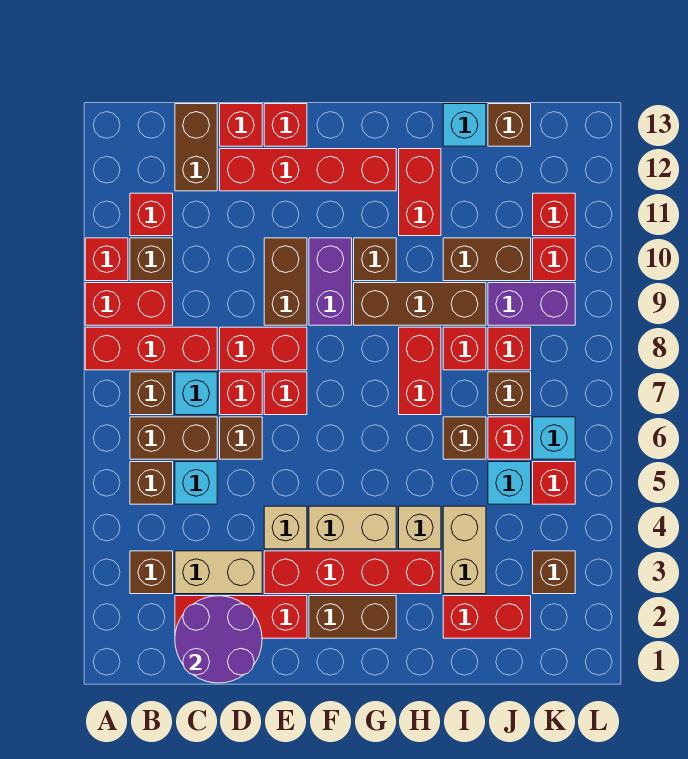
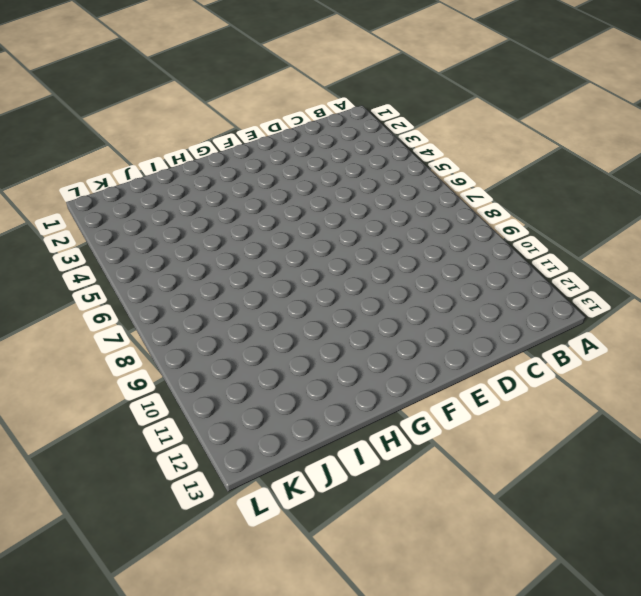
none -> red 1x3 brick [85,327,217,370]
none -> red 1x2 brick [85,283,173,325]
none -> red 1x1 brick [85,238,128,281]
none -> brown 1x1 brick [130,551,173,594]

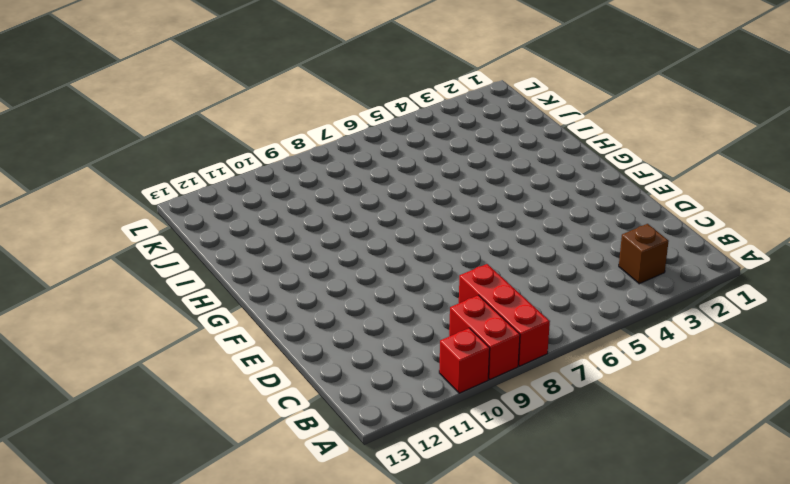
none -> brown 1x1 brick [130,462,173,504]
none -> brown 1x2 brick [130,417,217,459]
none -> brown 1x1 brick [130,372,173,415]
none -> brown 1x1 brick [130,238,173,281]

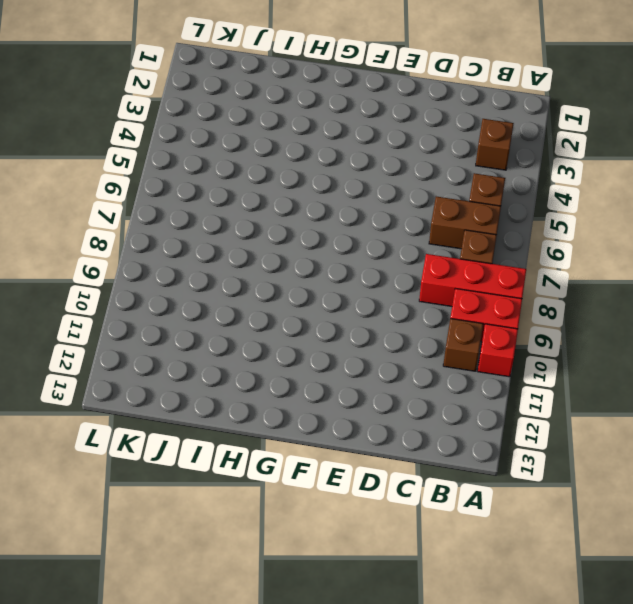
none -> red 1x1 brick [130,193,173,236]
none -> red 1x3 brick [175,596,307,638]
none -> tan 1x2 brick [175,551,262,594]
none -> cyan 1x1 brick [175,462,217,504]

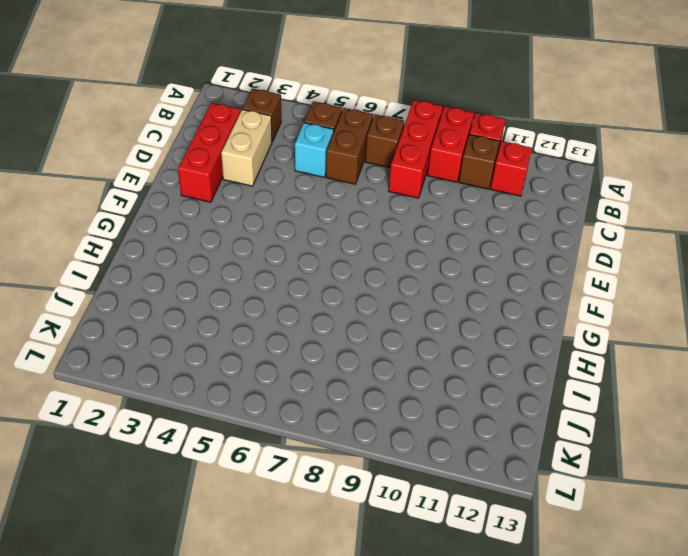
none -> cyan 1x1 brick [175,372,217,415]
none -> brown 1x2 brick [175,104,217,191]
none -> brown 1x1 brick [220,417,262,459]
none -> red 1x1 brick [220,372,262,415]

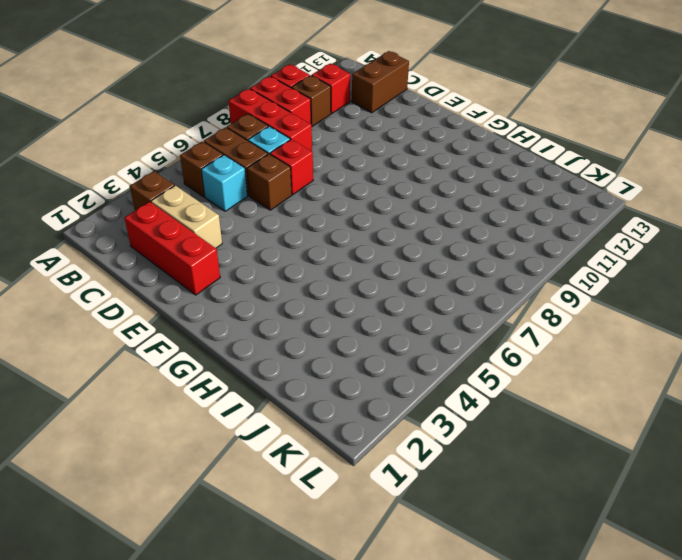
none -> red 1x2 brick [220,327,307,370]
none -> red 1x4 brick [220,149,396,191]
none -> red 1x1 brick [220,104,262,146]
none -> red 1x4 brick [264,551,441,594]

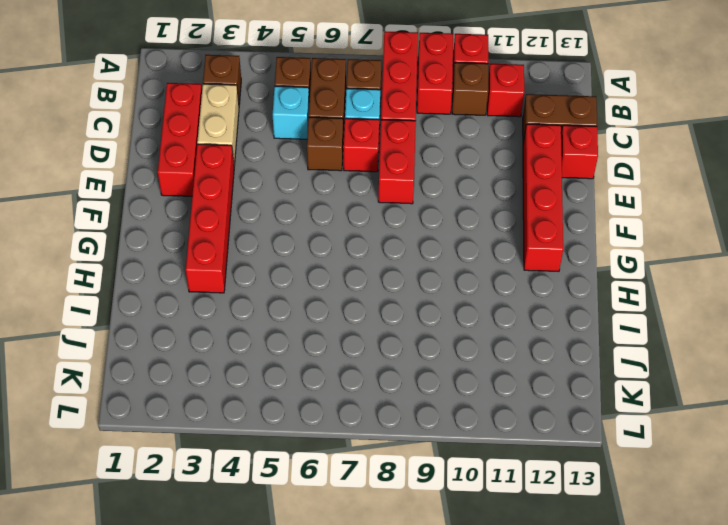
none -> tan 1x1 brick [264,506,307,549]
none -> red 1x1 brick [264,372,307,415]
none -> brown 1x2 brick [264,238,307,325]
none -> red 1x1 brick [264,104,307,146]

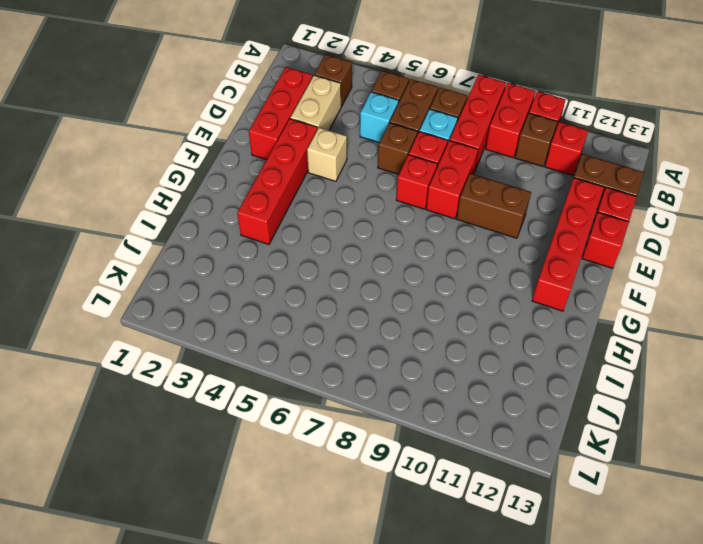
none -> brown 1x2 brick [309,596,396,638]
none -> tan 1x2 brick [309,506,396,549]
none -> purple 1x2 brick [309,238,352,325]
none -> brown 1x3 brick [354,283,486,325]

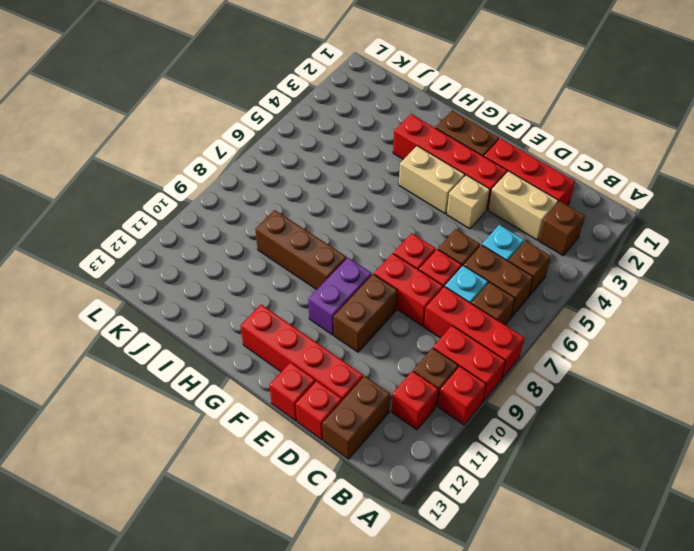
none -> brown 1x1 brick [354,238,396,281]
none -> tan 1x1 brick [399,506,441,549]
none -> red 1x2 brick [399,327,441,415]
none -> red 1x2 brick [399,149,441,236]

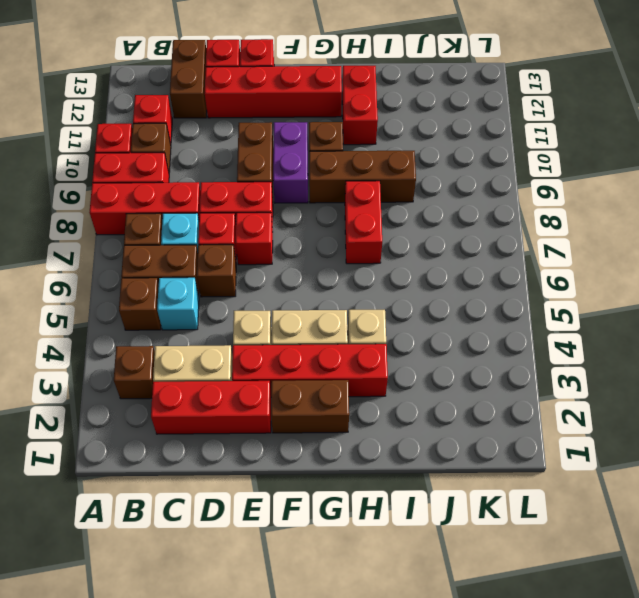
none -> red 1x2 brick [443,596,531,638]
none -> tan 1x2 brick [443,506,486,594]
none -> brown 1x1 brick [443,417,486,459]
none -> red 1x1 brick [443,327,486,370]

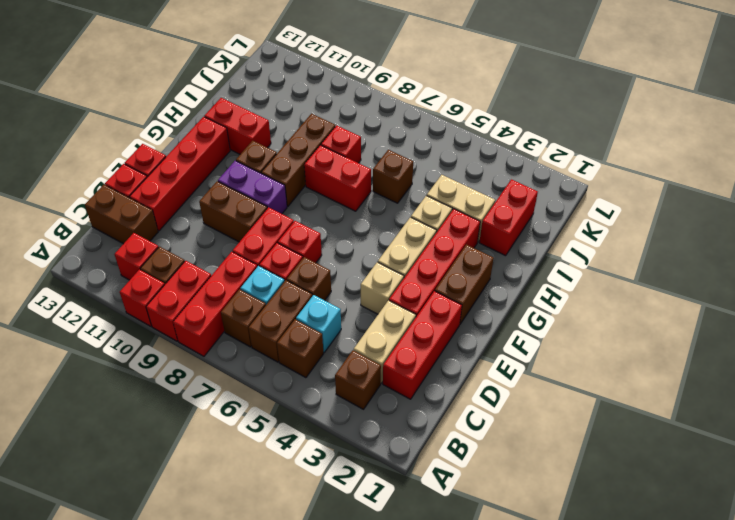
none -> brown 1x2 brick [443,238,531,281]
none -> cyan 1x1 brick [443,104,486,146]
none -> cyan 1x1 brick [488,462,531,504]
none -> red 1x1 brick [488,417,531,459]

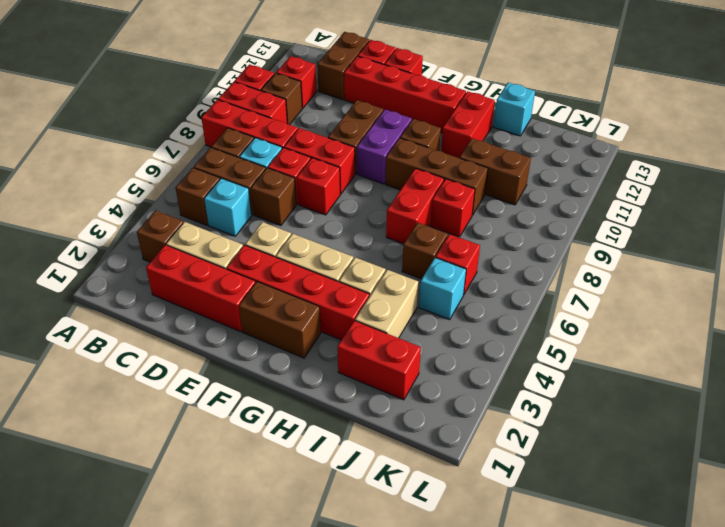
none -> brown 1x1 brick [488,372,531,415]
none -> red 1x1 brick [488,327,531,370]
none -> purple 1x2 brick [488,283,575,325]
none -> brown 1x1 brick [488,104,531,146]

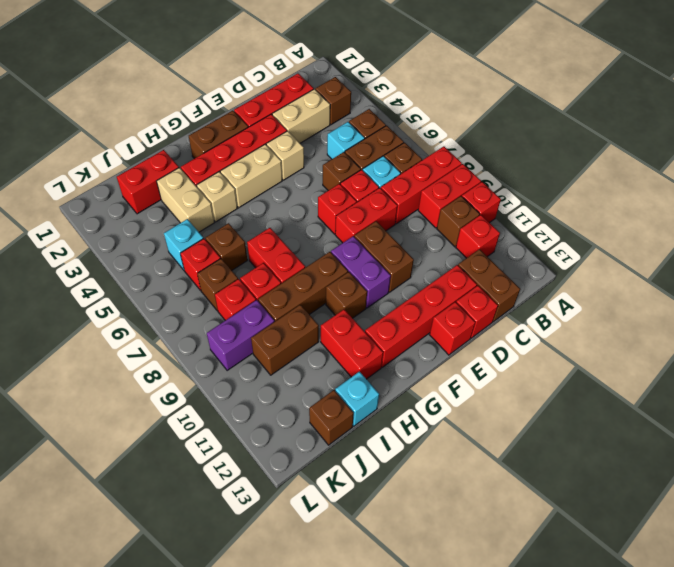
none -> brown 1x1 brick [533,551,575,594]
none -> red 1x1 brick [533,462,575,504]
none -> cyan 1x1 brick [533,417,575,459]
none -> red 1x1 brick [533,238,575,281]

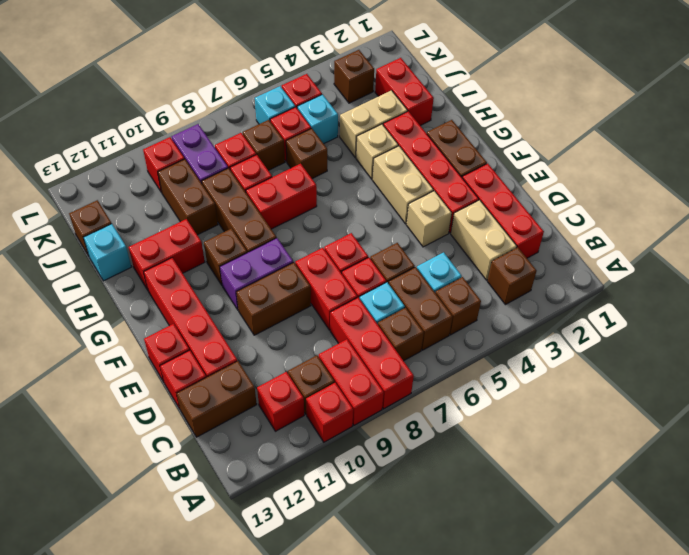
none -> red 1x1 brick [533,193,575,236]
none -> purple 2x2 round brick [175,596,262,683]

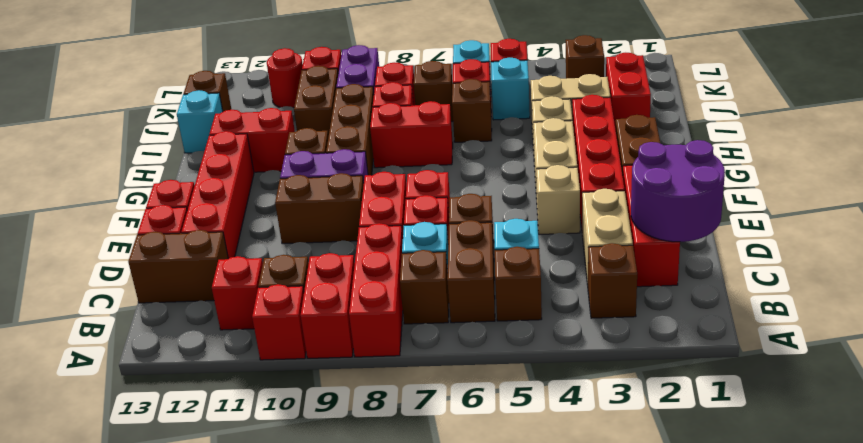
red 1x1 round brick [267,48,303,107] -> red 1x1 brick [533,193,575,236]

